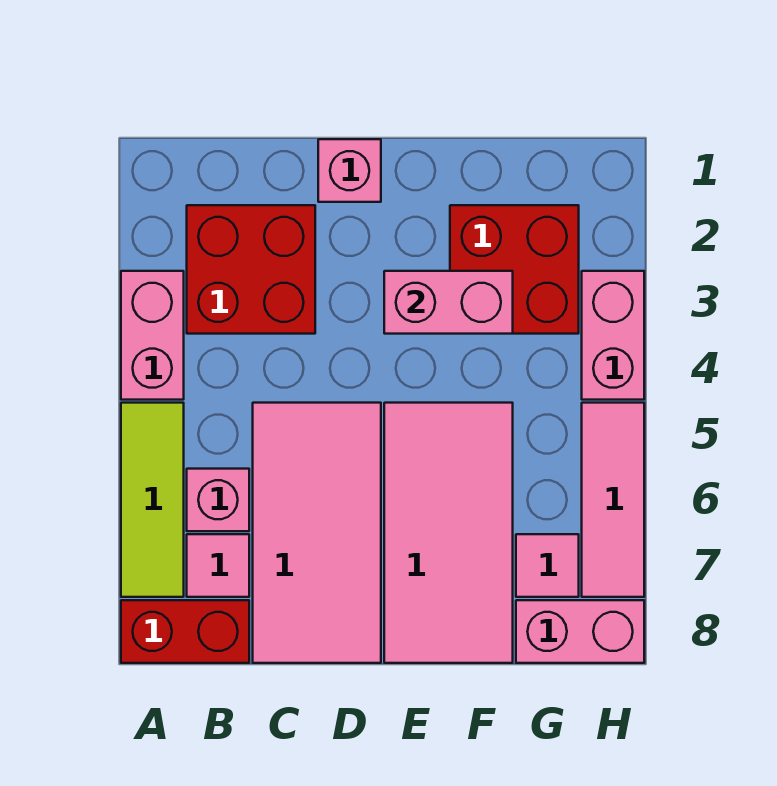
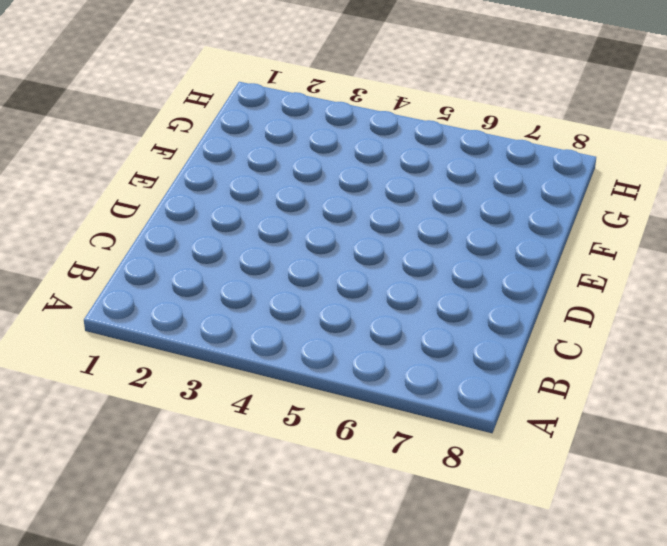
none -> pink 1x2 brick [121,271,184,400]
none -> lime 1x3 tile [121,403,184,597]
none -> red 1x2 brick [121,600,249,663]

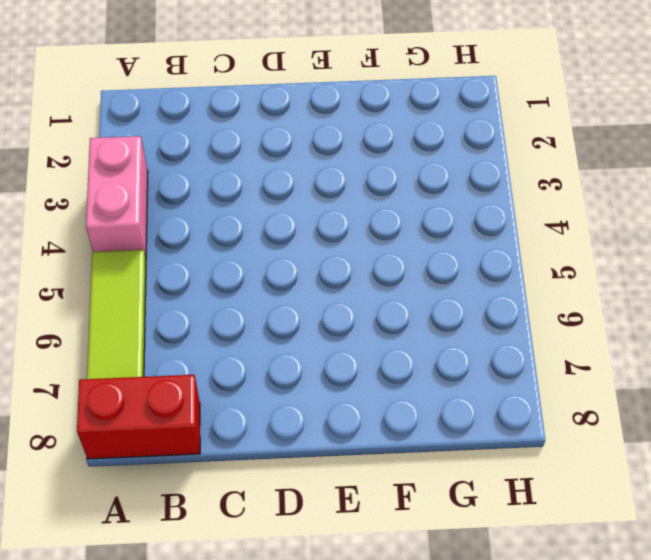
none -> red 2x2 brick [187,205,315,334]
none -> pink 1x1 brick [187,469,249,531]
none -> pink 1x1 tile [187,534,249,597]

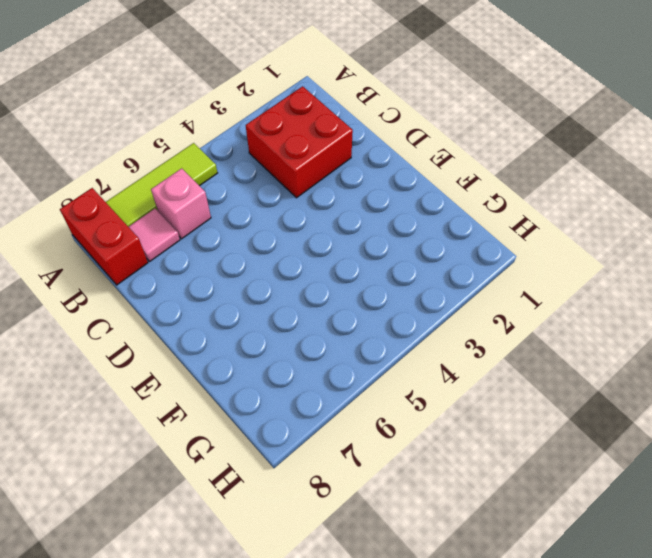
none -> pink 1x2 brick [121,271,184,400]
none -> pink 2x4 tile [253,403,381,663]
none -> pink 1x1 brick [318,139,381,202]

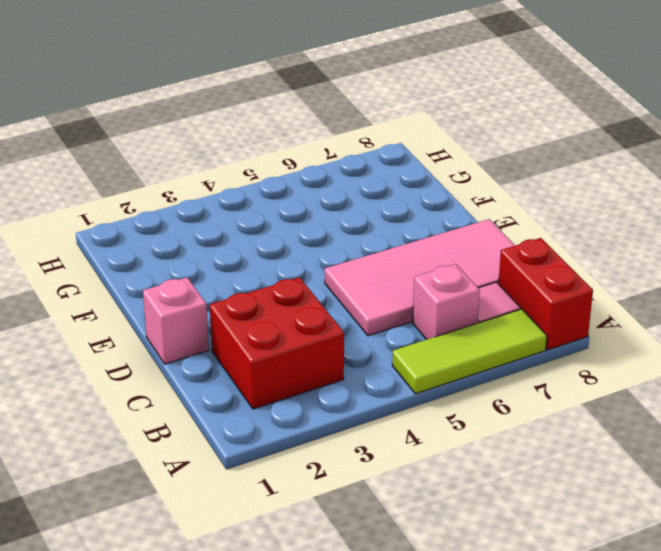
none -> pink 1x2 brick [121,271,184,400]
none -> pink 2x4 tile [384,403,513,663]
none -> red 2x2 brick [450,205,579,334]

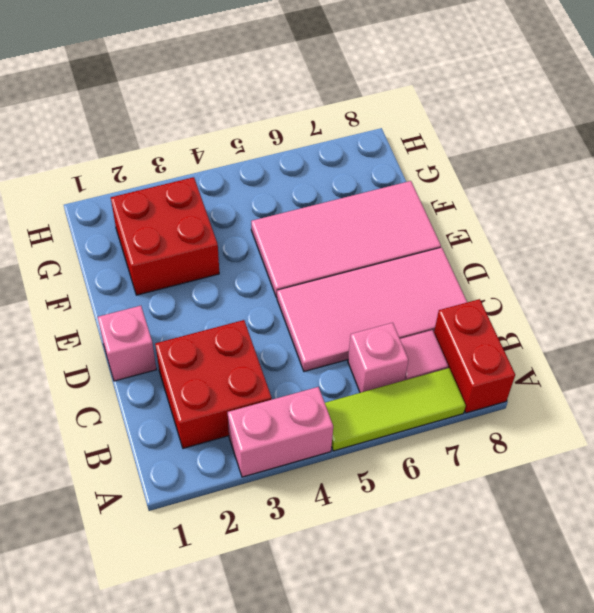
none -> pink 1x1 tile [516,534,579,597]
none -> pink 1x2 brick [516,600,644,663]
none -> pink 1x2 brick [582,271,644,400]

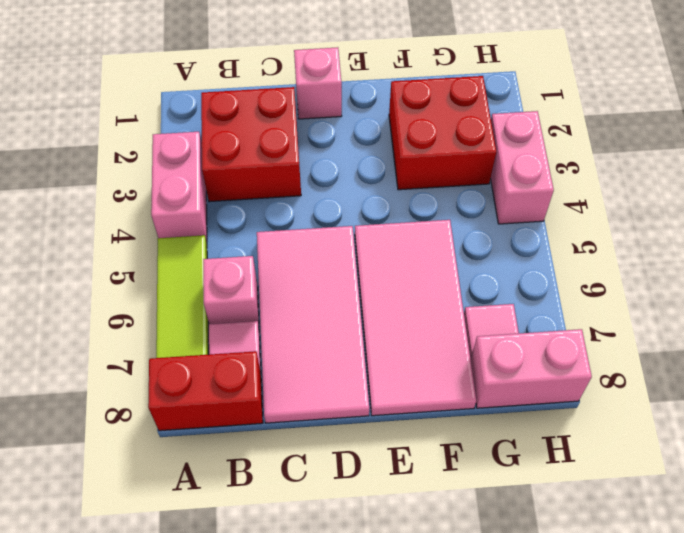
none -> pink 1x3 tile [582,403,644,597]
none -> pink 1x2 brick [384,271,513,334]

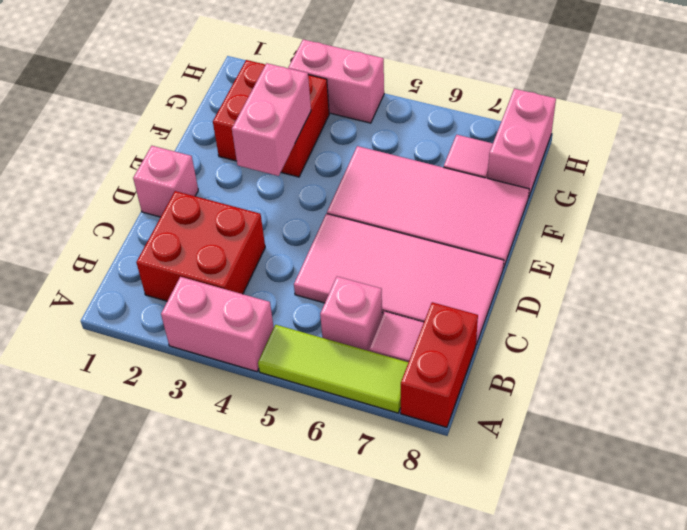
none -> pink 1x3 tile [582,403,644,597]

